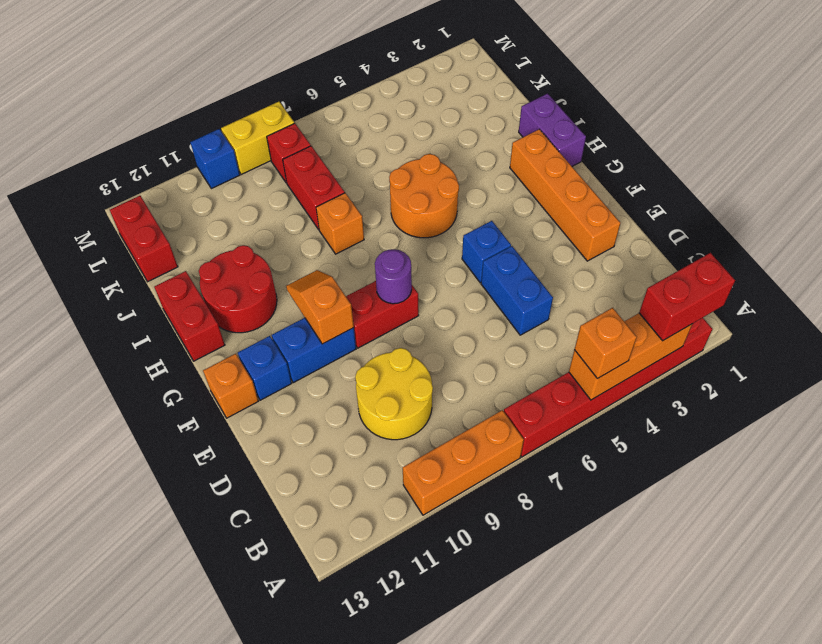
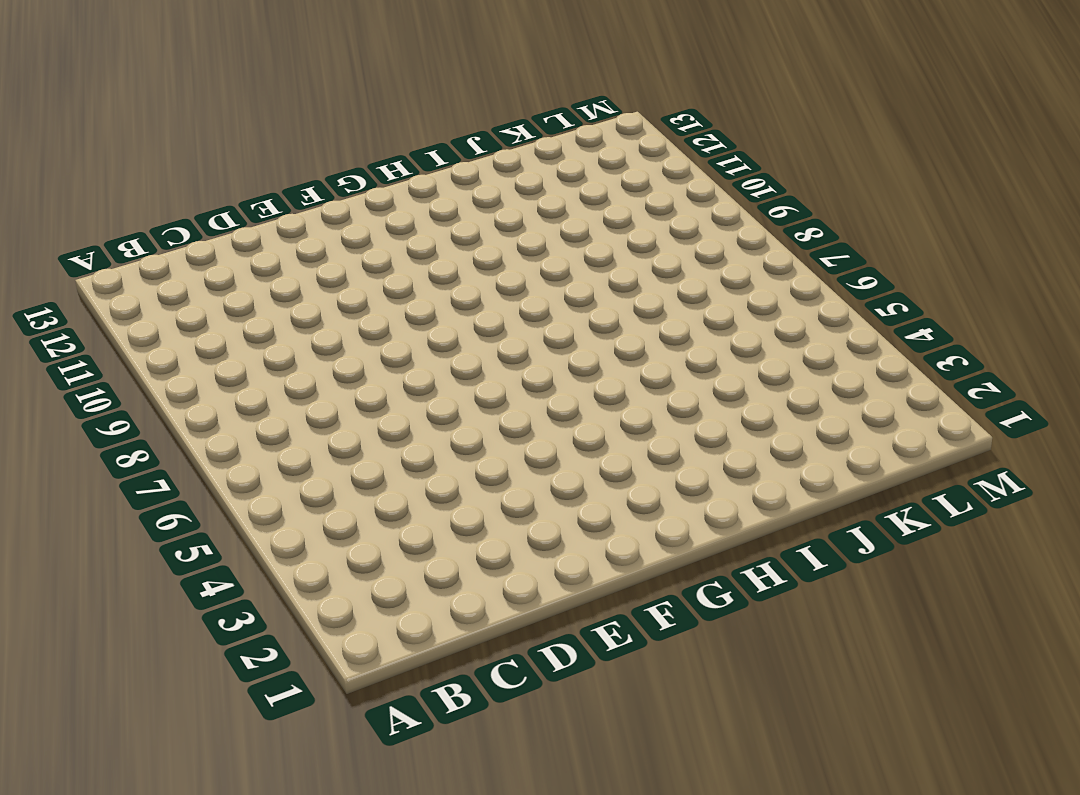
none -> red 1x6 brick [504,318,712,457]
none -> orange 1x3 brick [403,410,524,515]
none -> yellow 2x2 round brick [355,348,433,440]

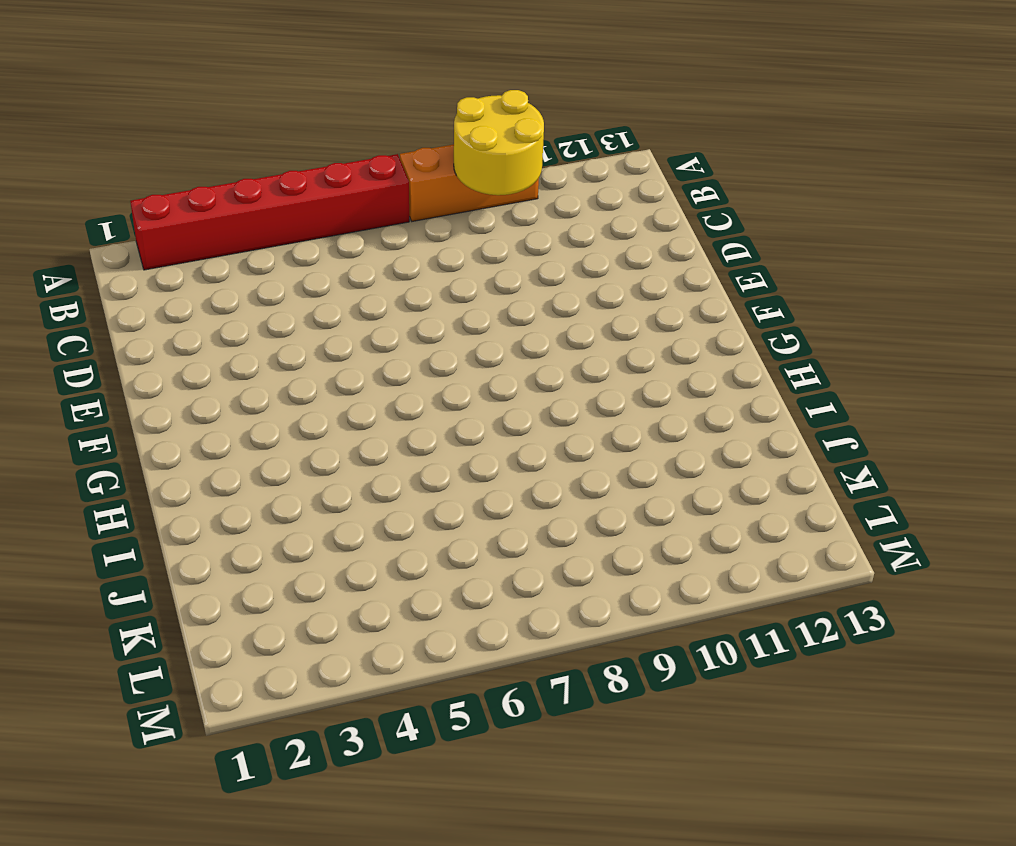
yellow 2x2 round brick [454,90,544,195] -> yellow 2x2 round brick moved to [355,348,433,440]
none -> blue 1x2 brick [481,246,553,335]
none -> orange 1x4 brick [510,129,620,261]
none -> blue 1x1 brick [462,221,511,283]

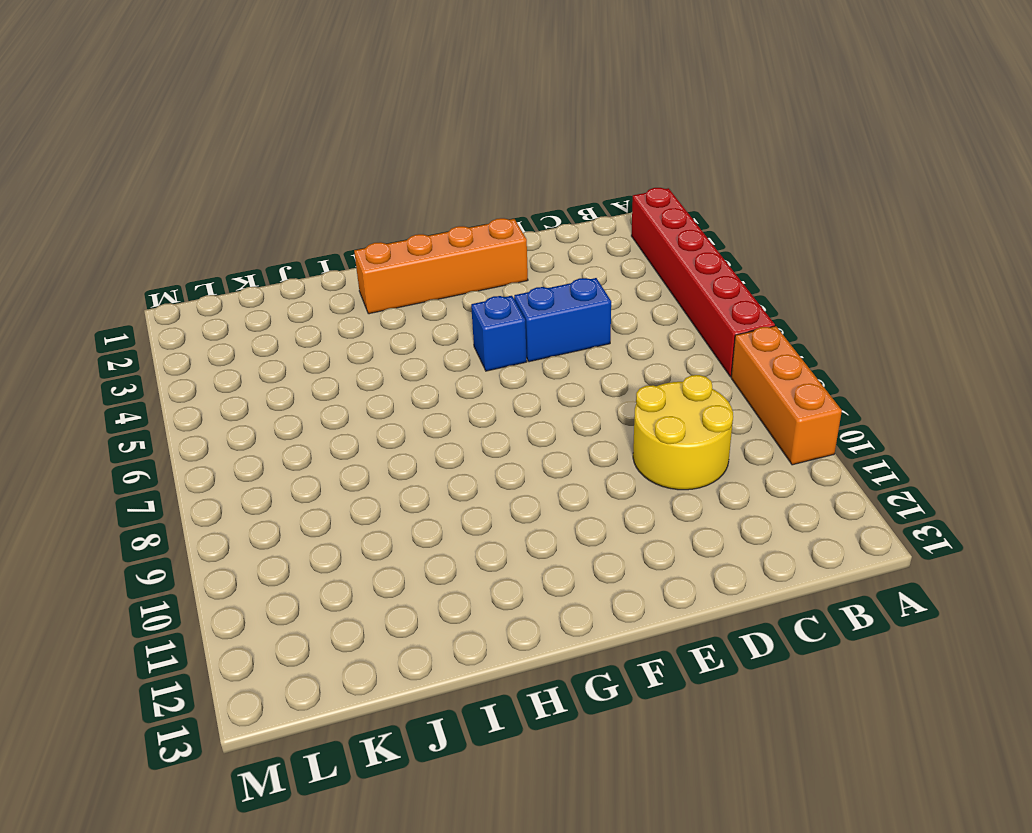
none -> red 1x2 brick [346,281,419,348]
none -> blue 1x2 brick [272,318,356,383]
none -> blue 1x1 brick [238,336,292,400]

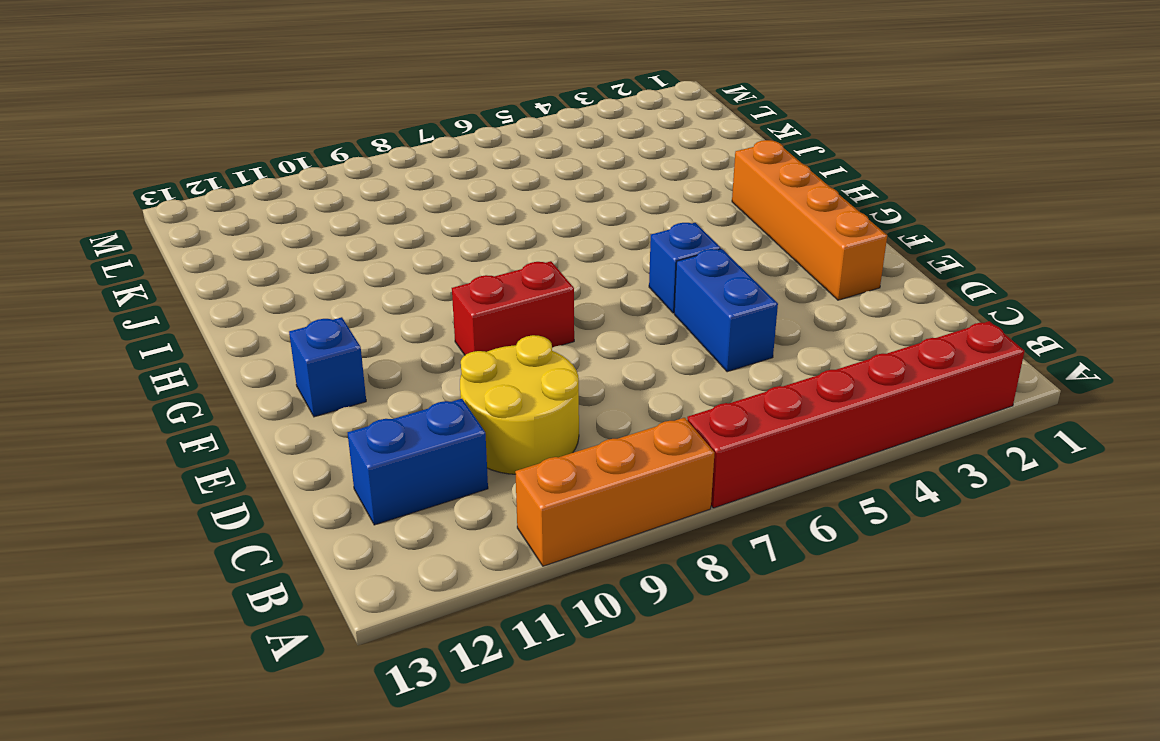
blue 1x2 brick [348,399,488,525] -> blue 1x2 brick moved to [272,318,356,383]
none -> orange 1x1 brick [203,354,258,418]
none -> purple 1x2 brick [519,94,586,166]
none -> orange 2x2 round brick [389,154,459,238]

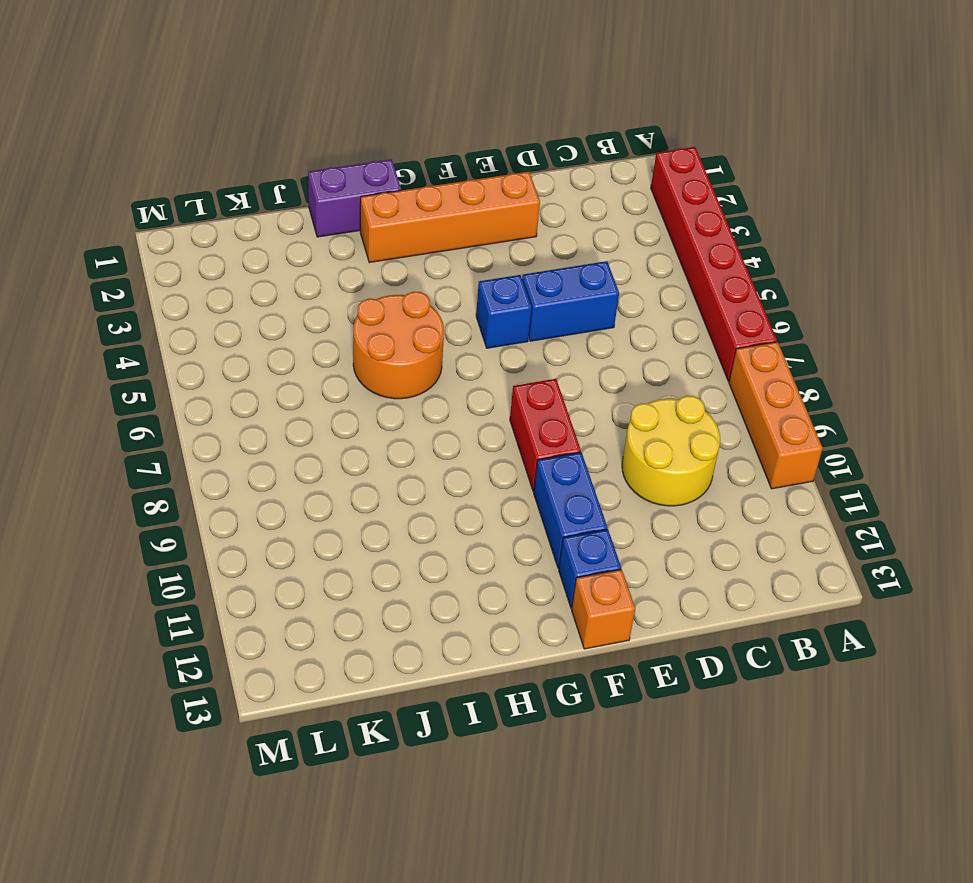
none -> red 2x2 round brick [199,245,277,333]
none -> red 1x2 brick [155,271,225,361]
none -> orange 1x1 brick [316,193,364,254]

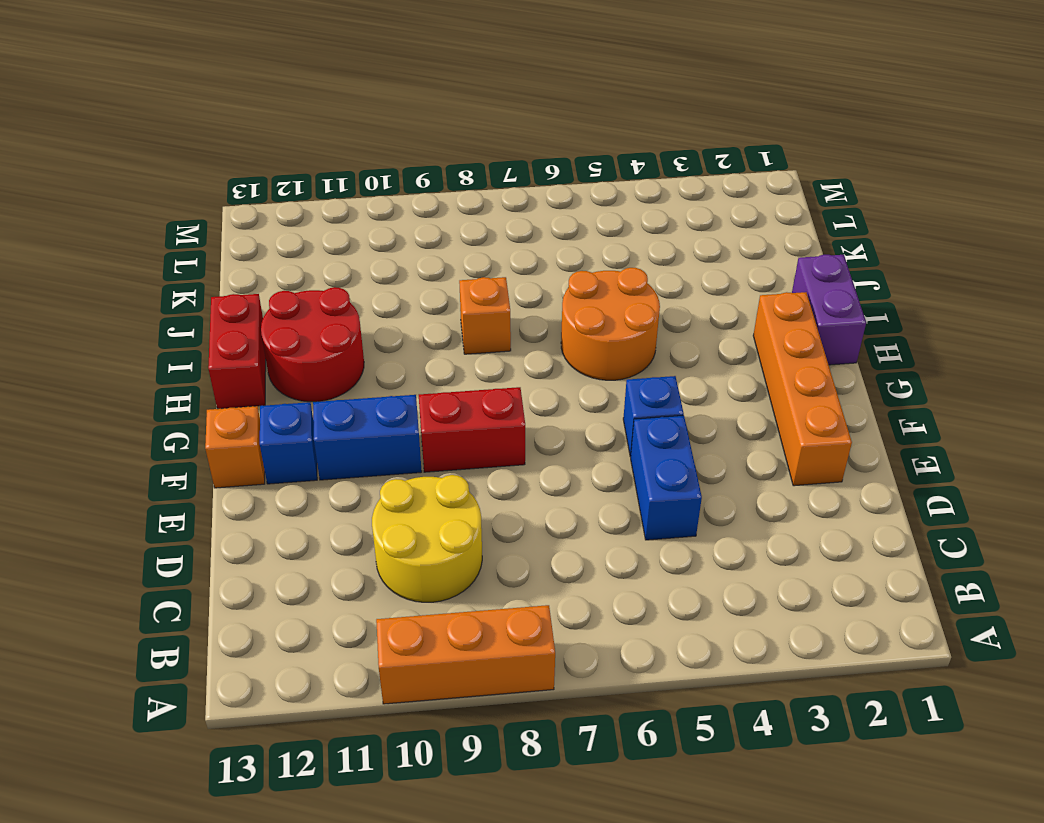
none -> red 1x6 brick [504,318,712,457]
none -> red 1x2 brick [283,146,345,230]
none -> red 1x2 brick [110,196,178,282]

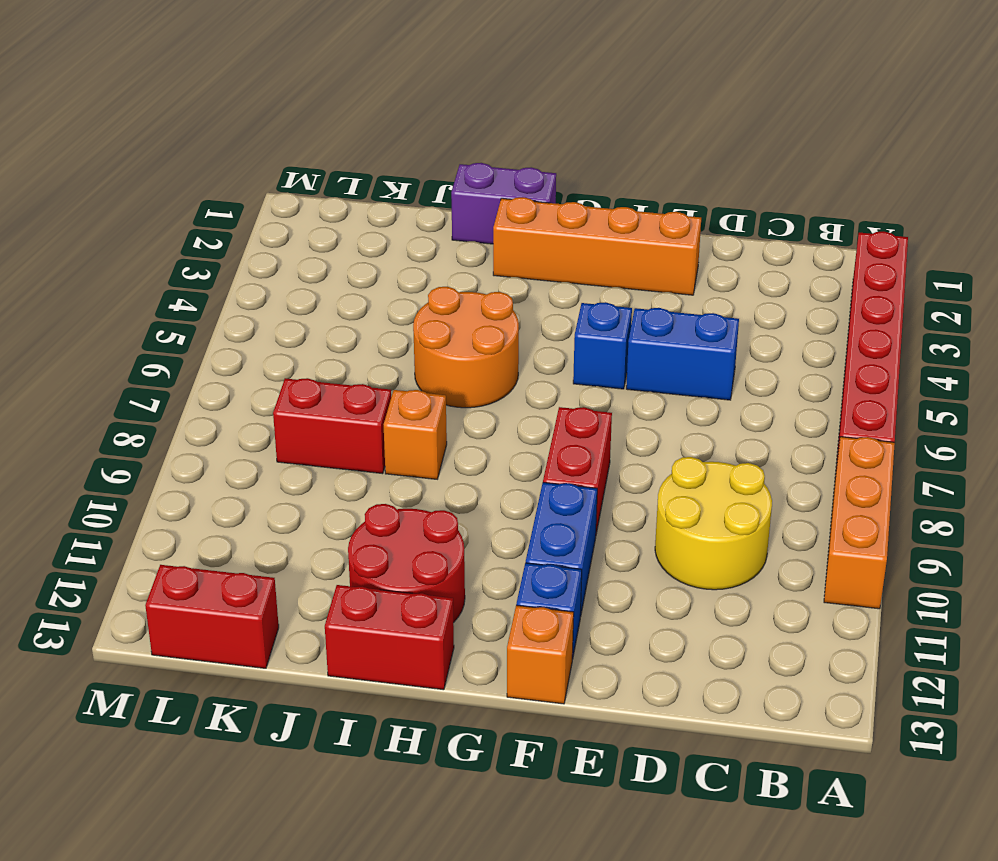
none -> red 1x1 brick [267,123,311,183]
none -> yellow 1x2 brick [221,102,294,174]
none -> blue 1x1 brick [190,129,240,189]

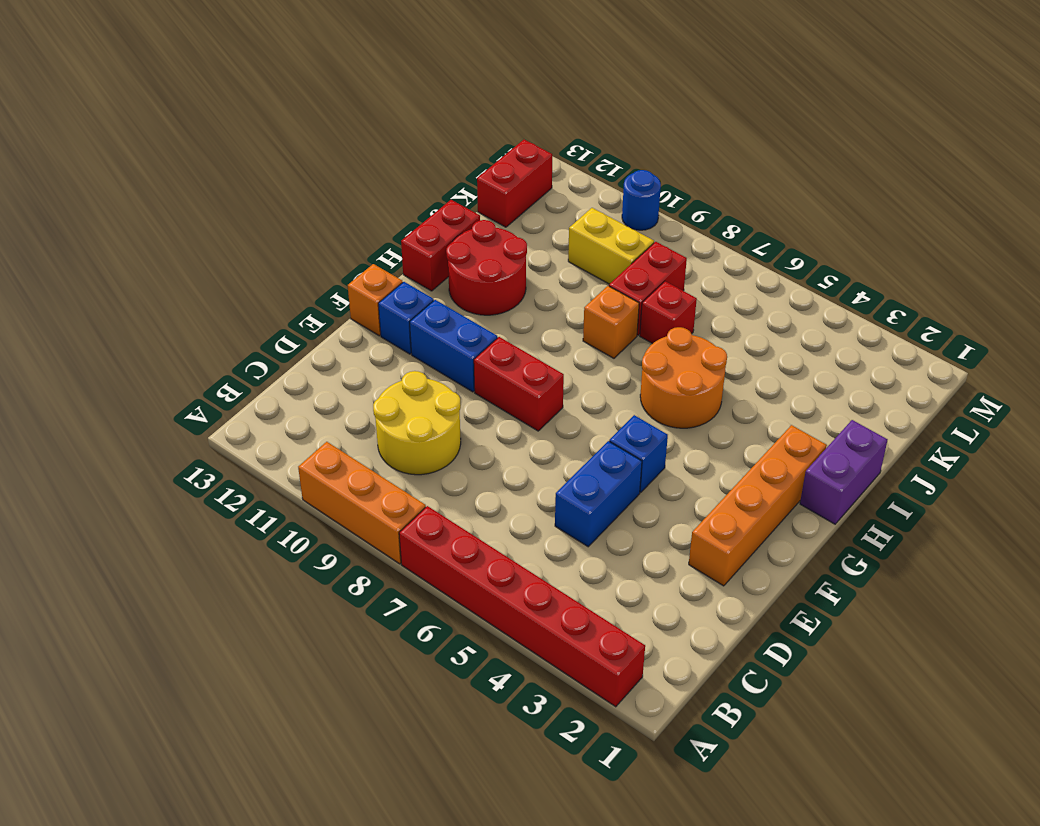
red 1x1 brick [640,281,697,344] -> red 1x1 brick moved to [267,123,311,183]
yellow 1x2 brick [568,208,654,284] -> yellow 1x2 brick moved to [221,102,294,174]
blue 1x1 round brick [622,170,661,230] -> blue 1x1 brick [190,129,240,189]
none -> orange 1x3 brick [569,313,692,400]
none -> purple 1x1 round brick [375,249,412,304]
none -> orange 1x2 slope [286,270,354,344]

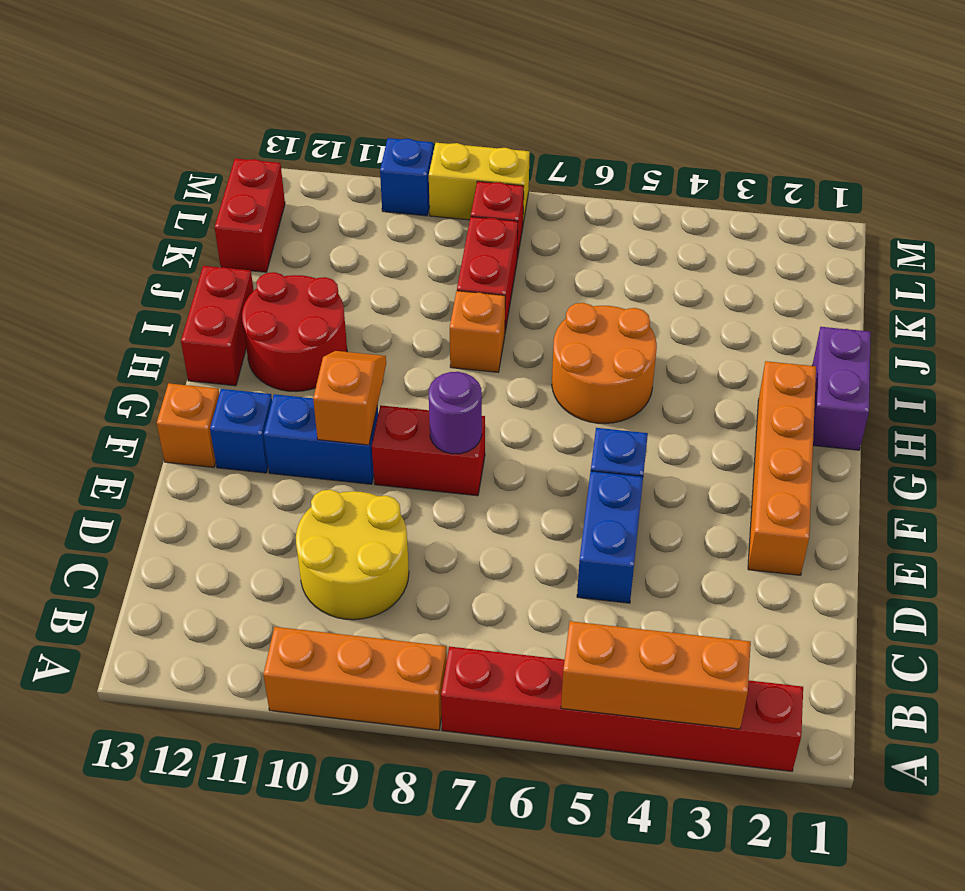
none -> red 1x2 brick [639,253,735,341]
none -> orange 1x1 brick [574,308,637,379]

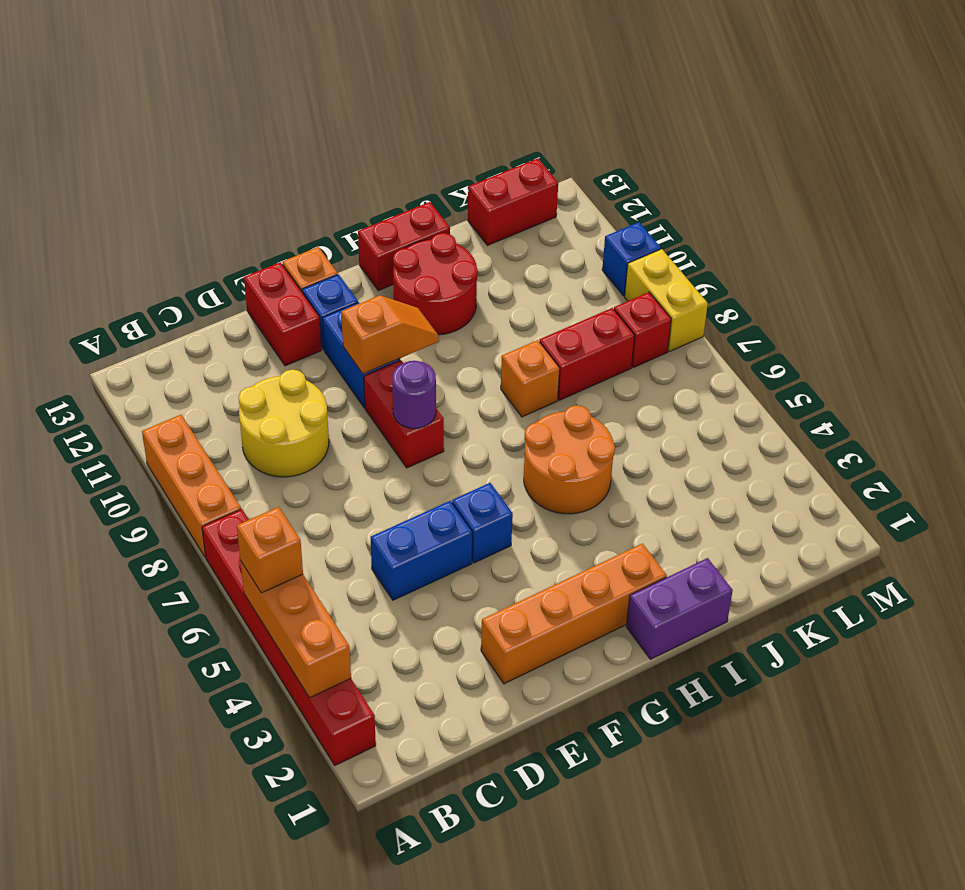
red 1x2 brick [244,262,321,366] -> red 1x2 brick moved to [639,253,735,341]

